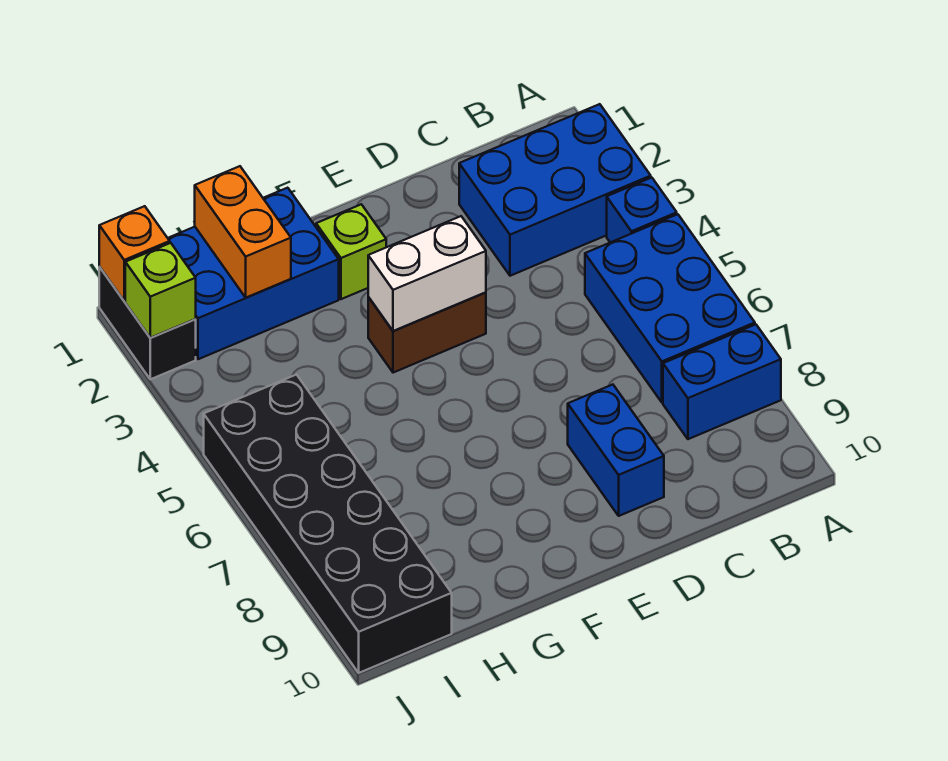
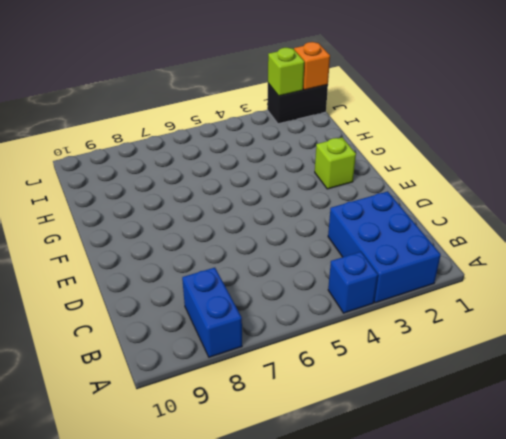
none -> blue 2x3 brick [585,214,755,402]
none -> blue 1x2 brick [568,385,664,516]
none -> brown 1x2 brick [368,292,486,373]

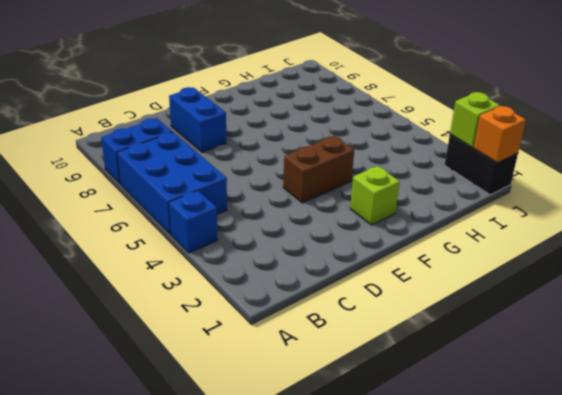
none -> blue 2x3 brick [459,104,651,276]
none -> blue 2x3 brick [168,188,339,359]
none -> black 2x6 brick [204,375,452,673]

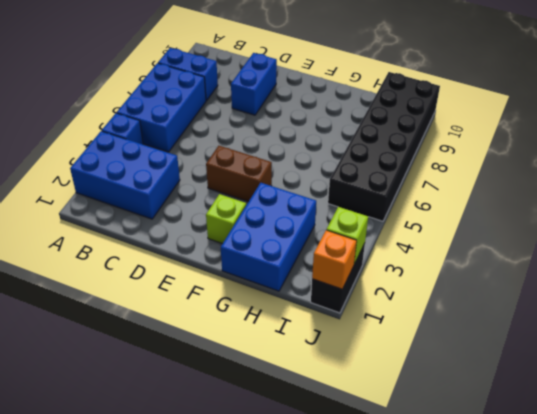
blue 2x3 brick [221,183,316,291] -> blue 2x3 brick turned to [168,188,339,359]
none -> white 1x2 brick [368,216,486,331]
none -> orange 1x2 brick [195,166,291,298]

